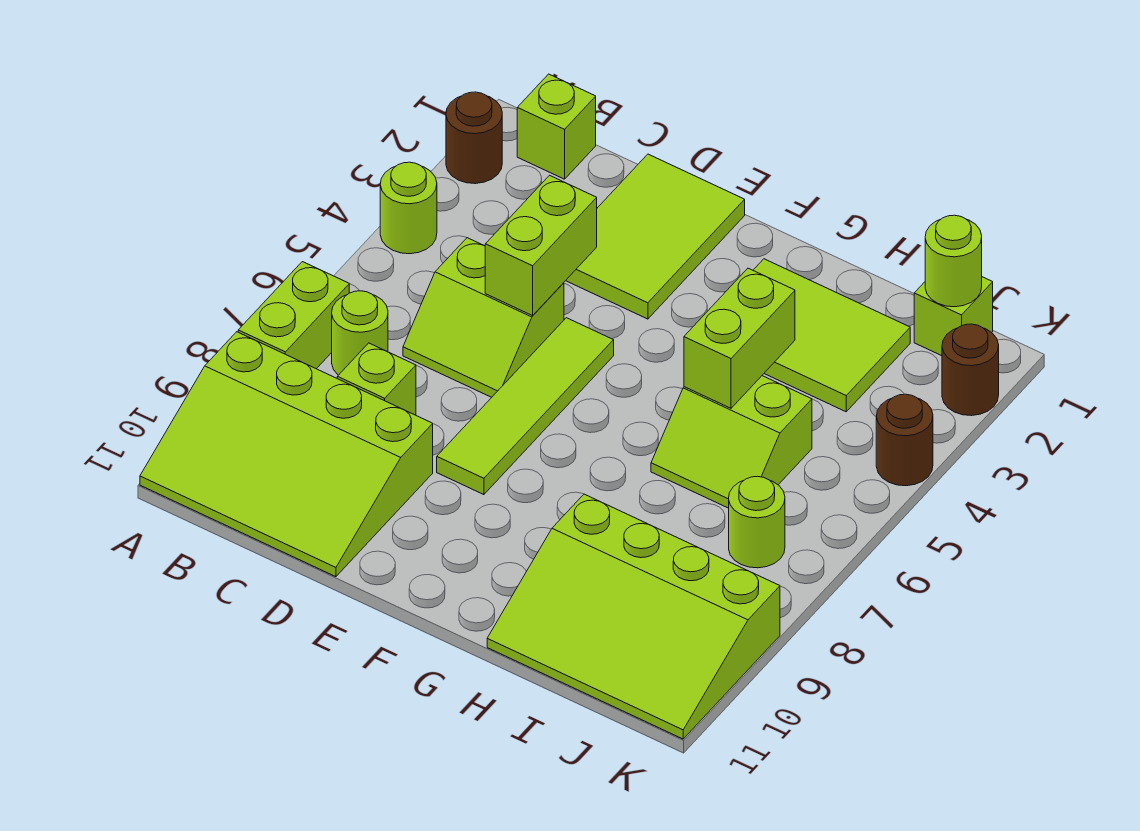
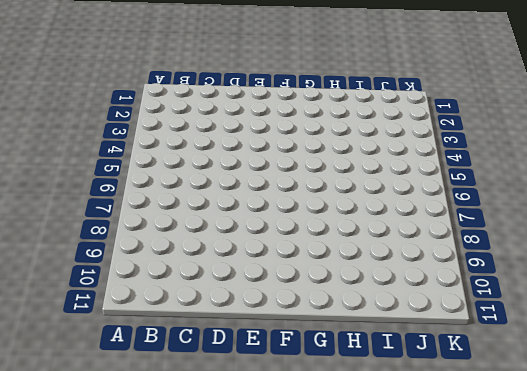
none -> brown 1x1 round brick [446,92,502,184]
none -> lime 1x1 round brick [380,162,437,254]
none -> lime 1x2 brick [238,262,349,369]

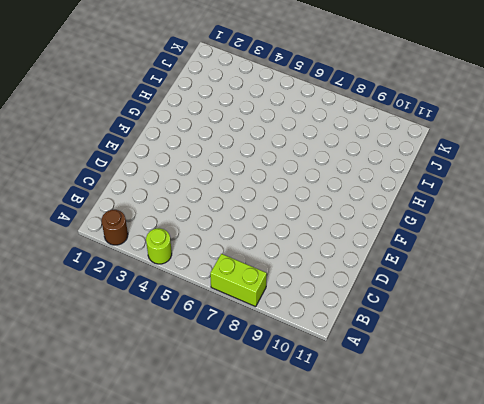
none -> lime 3x4 slope [140,332,433,577]
none -> lime 1x1 brick [517,74,596,179]
none -> lime 1x1 round brick [332,291,388,375]

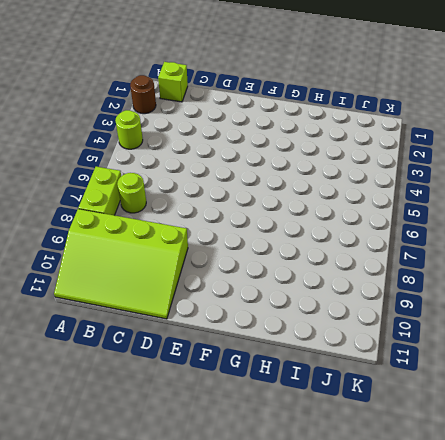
none -> lime 2x2 slope [403,238,564,397]
none -> lime 1x1 brick [337,343,416,415]
none -> lime 2x3 tile [566,154,745,319]

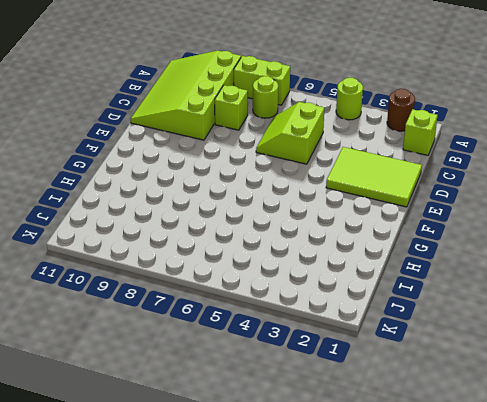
none -> lime 1x4 tile [437,318,614,495]
none -> lime 2x3 tile [753,259,910,412]
none -> lime 2x2 slope [651,376,812,508]

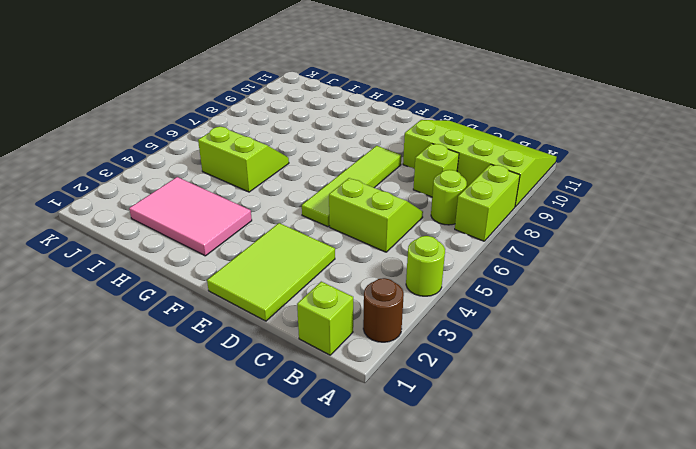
pink 2x3 tile [129,177,252,256] -> lime 2x3 tile [753,259,910,412]
none -> lime 3x4 slope [487,494,780,739]
none -> lime 1x1 brick [914,277,993,356]
none -> lime 1x1 round brick [729,476,785,568]

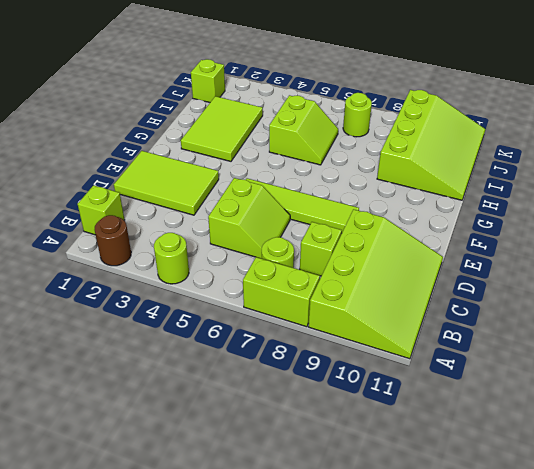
none -> brown 1x1 round brick [942,324,999,416]
none -> brown 1x1 round brick [876,394,933,486]
none -> lime 1x2 brick [485,175,597,316]

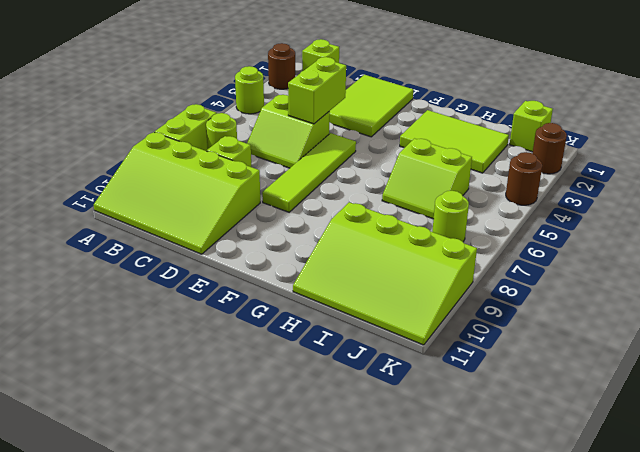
none -> lime 1x2 brick [684,268,795,408]
none -> lime 1x1 round brick [925,215,982,307]

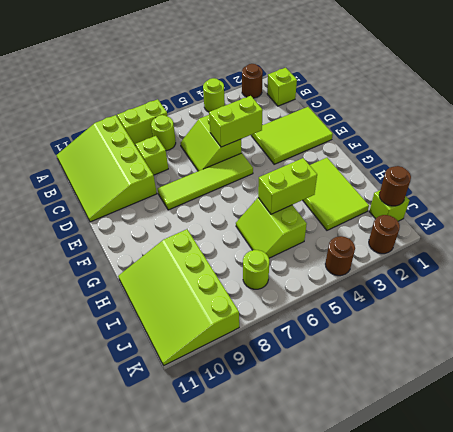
brown 1x1 round brick [379,166,411,206] -> lime 1x1 round brick [925,215,982,307]

